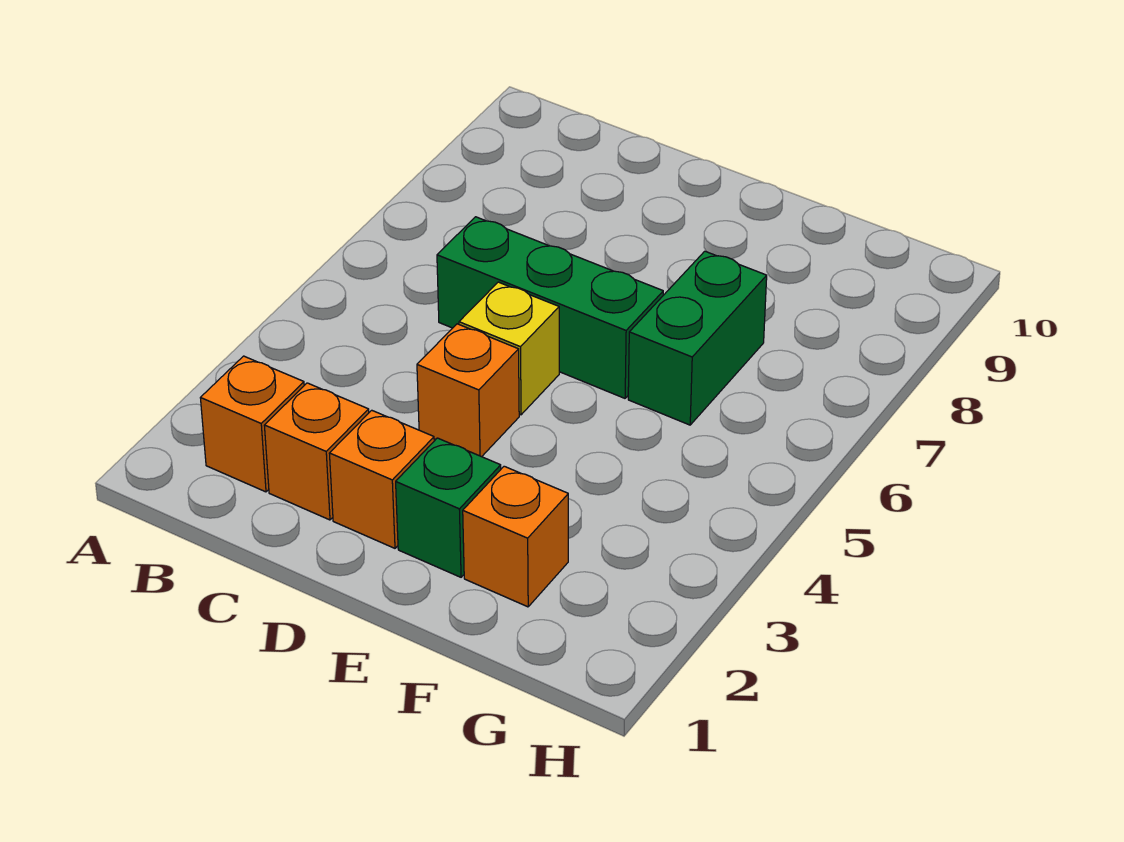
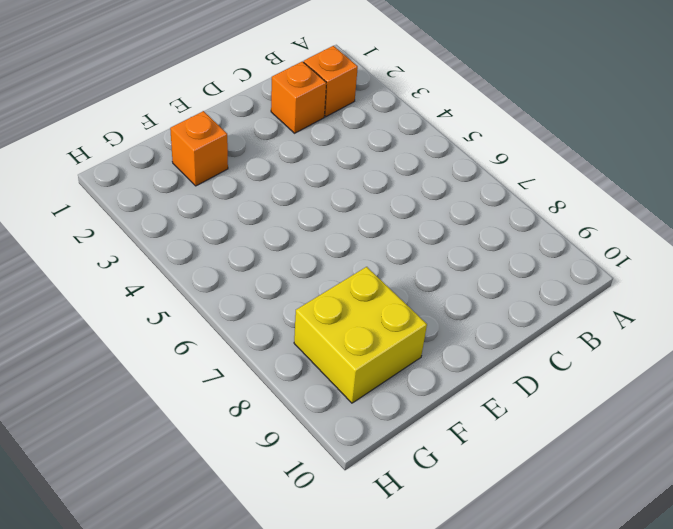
yellow 2x2 brick [294,267,427,403] -> none
none -> green 1x3 brick [437,217,663,398]
none -> orange 1x1 brick [329,410,434,548]

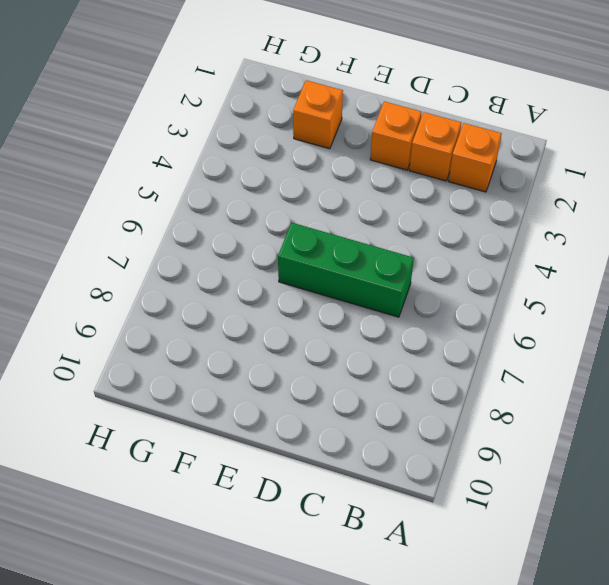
none -> orange 1x1 brick [417,324,519,457]
none -> yellow 1x1 brick [459,282,559,415]

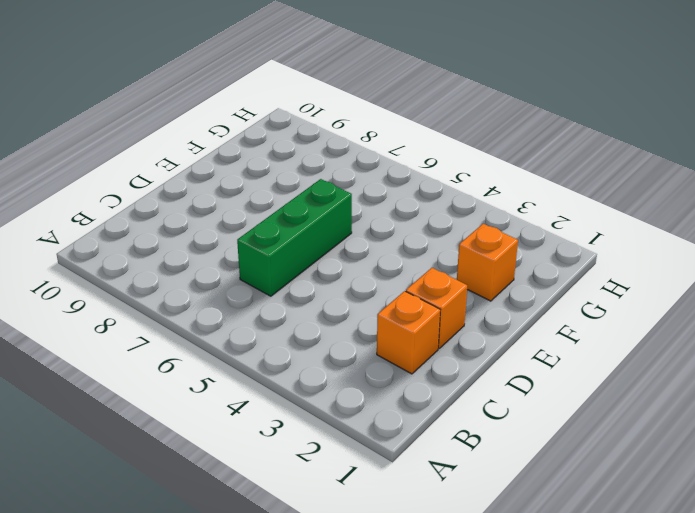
none -> orange 1x1 brick [201,356,304,492]
none -> orange 1x1 brick [417,324,519,457]

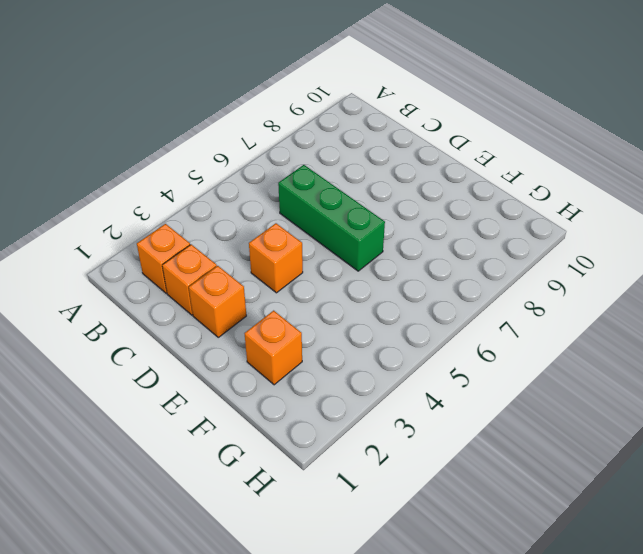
none -> yellow 1x1 brick [459,282,559,415]
none -> green 1x1 brick [396,438,501,577]

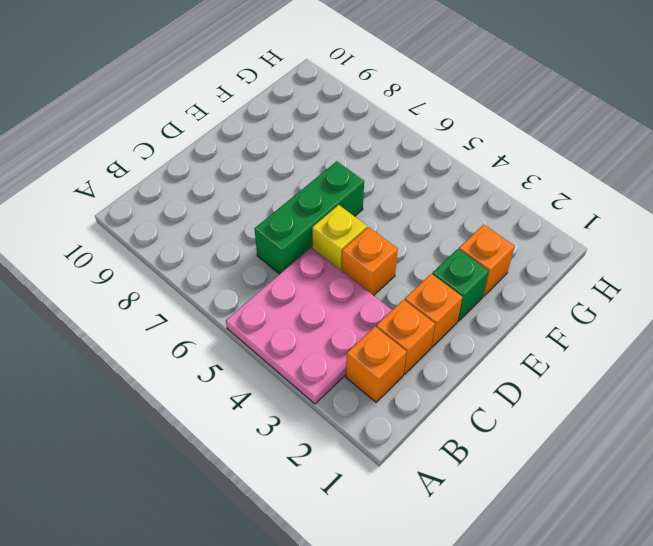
pink 3x3 plate [226,247,392,404] -> none
none -> green 1x2 brick [628,251,767,425]

